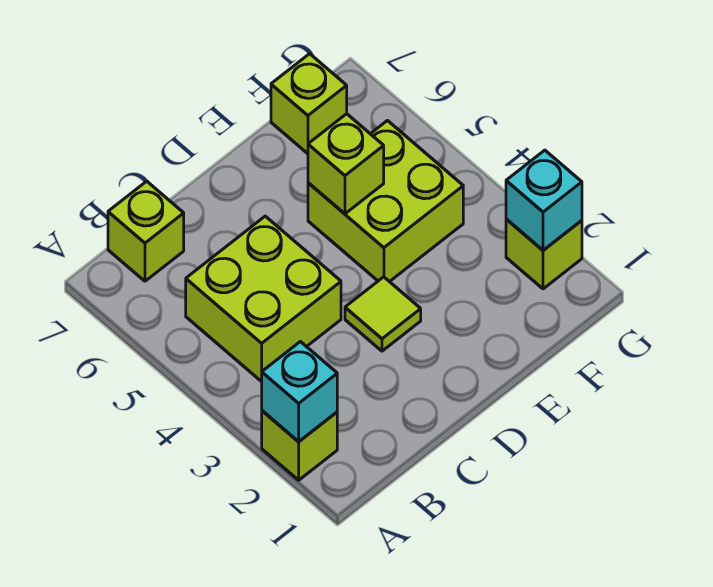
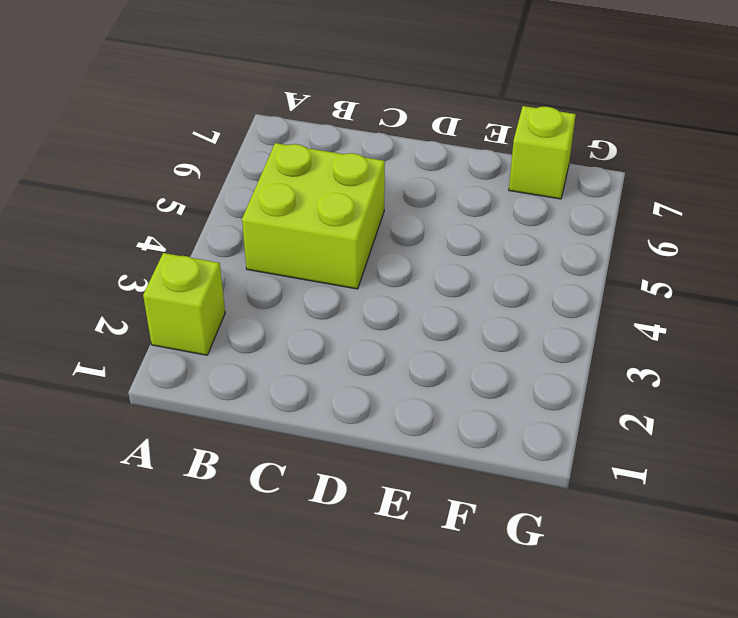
none -> lime 1x1 brick [108,181,184,281]
none -> lime 1x1 tile [345,277,421,351]

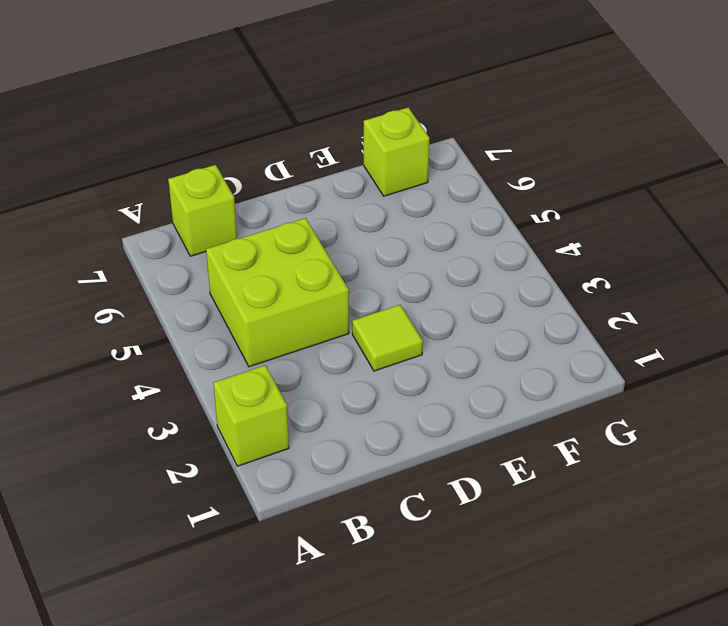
none -> lime 2x2 brick [308,121,463,282]
none -> lime 1x1 brick [506,219,582,289]

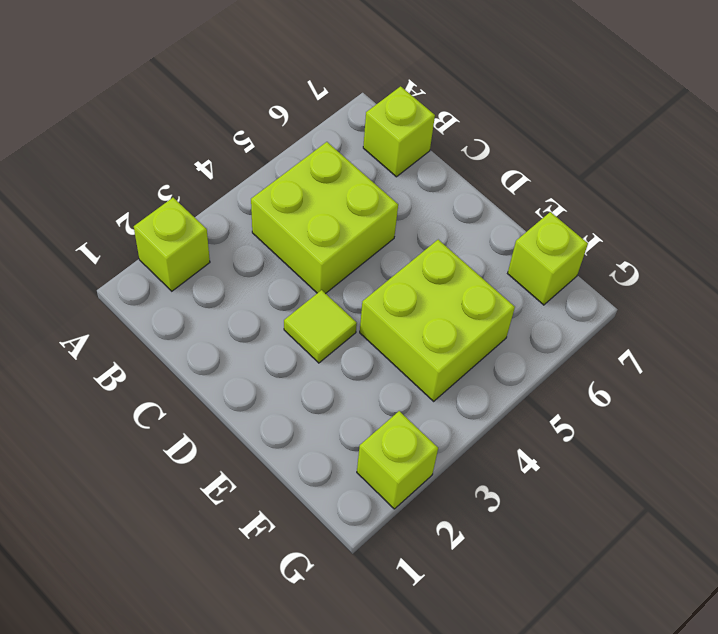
none -> cyan 1x1 brick [262,342,337,442]
none -> lime 1x1 brick [308,114,384,214]

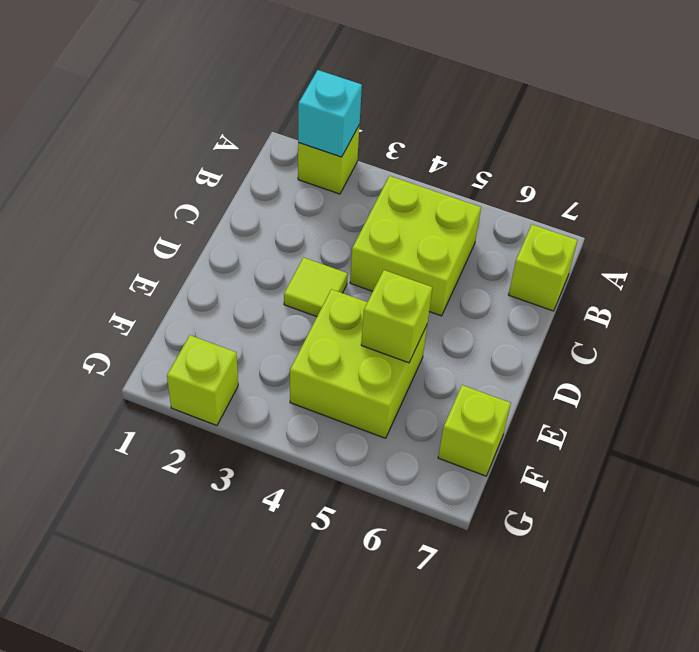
none -> cyan 1x1 brick [506,150,582,250]

